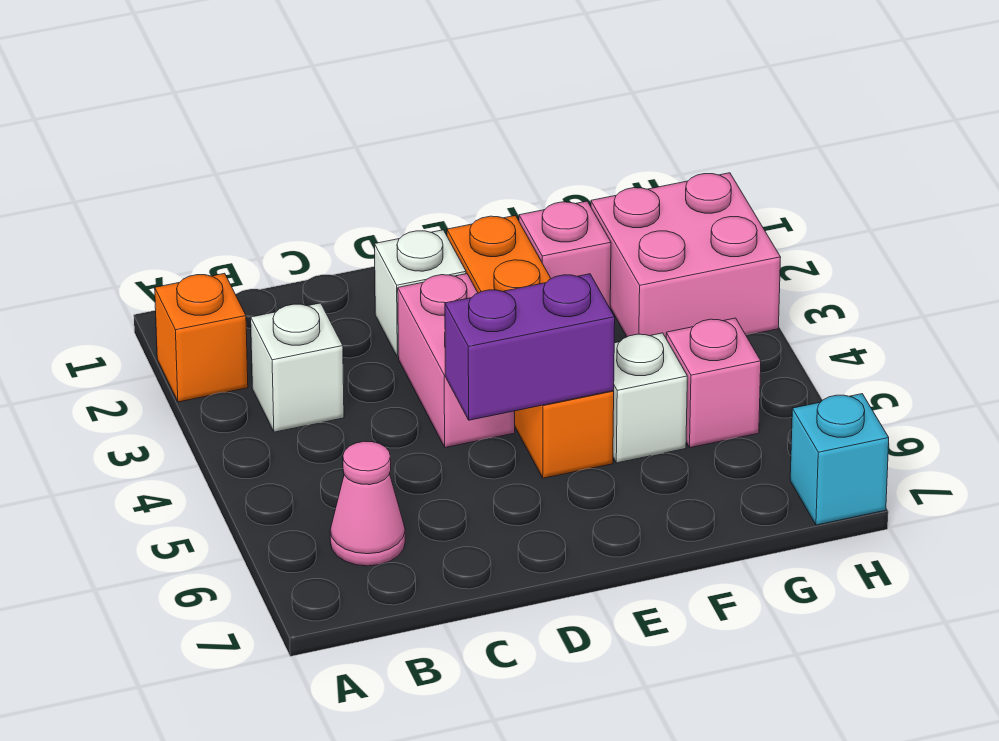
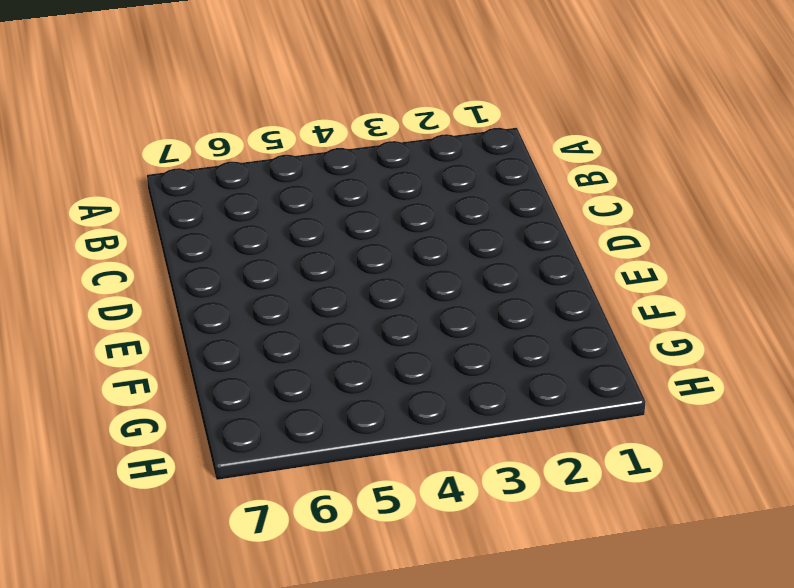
none -> orange 1x1 brick [155,273,248,402]
none -> white 1x1 brick [251,303,344,432]
none -> pink 1x1 cone [330,441,405,566]

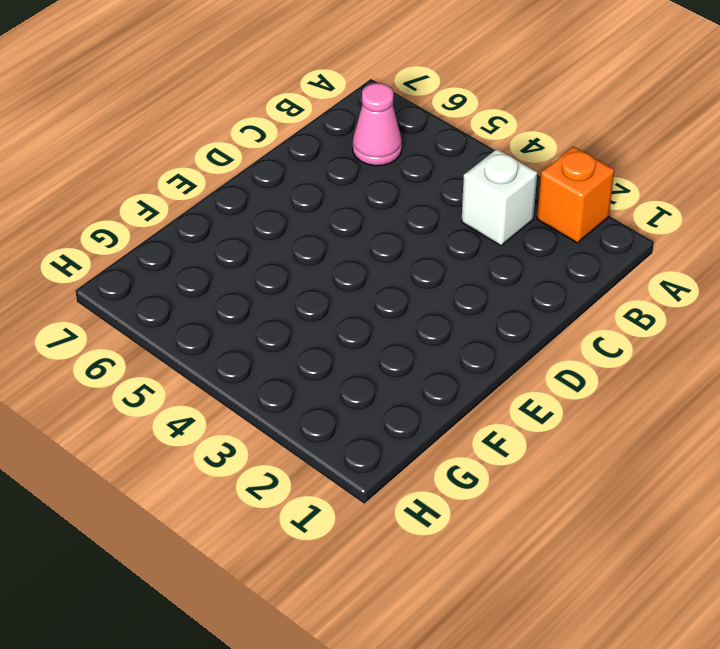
none -> white 1x1 brick [375,230,466,357]
none -> pink 1x2 brick [398,274,515,448]
none -> orange 1x4 brick [447,216,614,478]

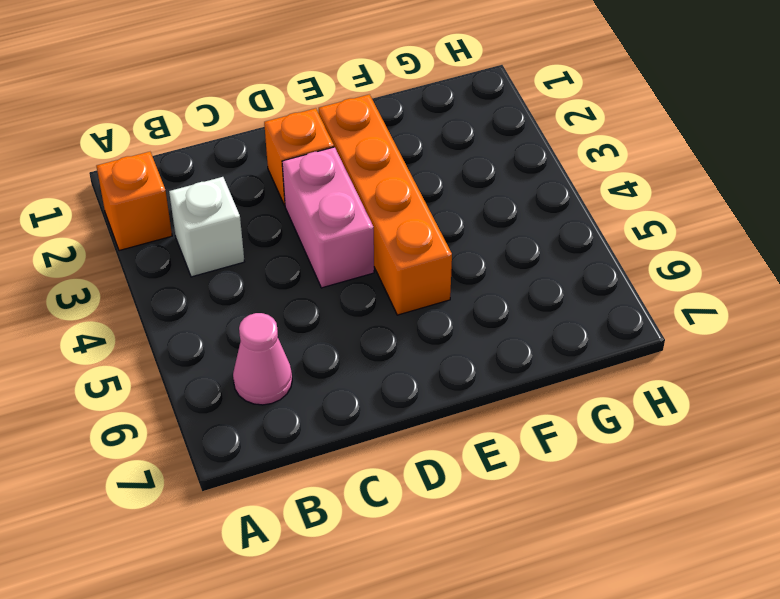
orange 1x1 brick [264,108,334,205] -> white 1x1 brick [375,230,466,357]
none -> pink 1x1 brick [519,201,611,308]
none -> white 1x1 brick [613,333,687,463]
none -> pink 2x2 brick [591,173,781,338]

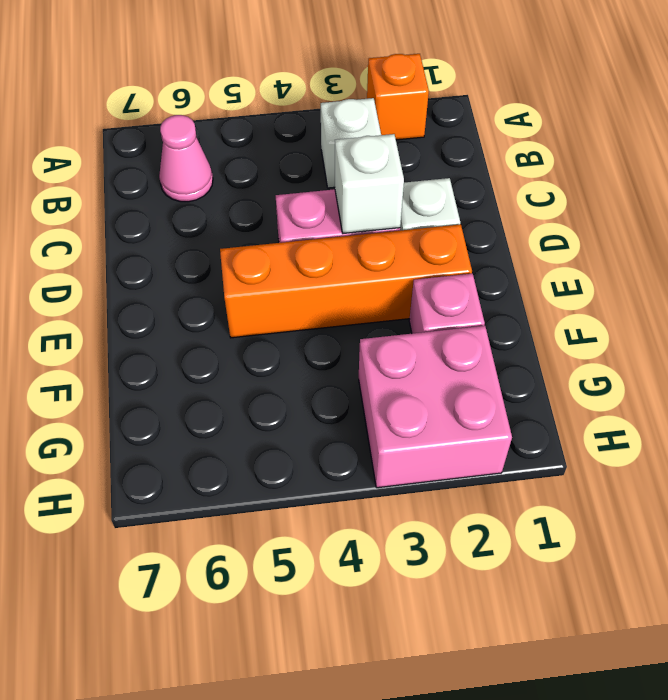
white 1x1 brick [335,134,404,233] -> white 1x1 brick moved to [613,333,687,463]
none -> pink 1x1 brick [666,318,761,448]
none -> cyan 1x1 brick [790,394,889,525]
none -> purple 1x2 brick [445,274,615,420]

